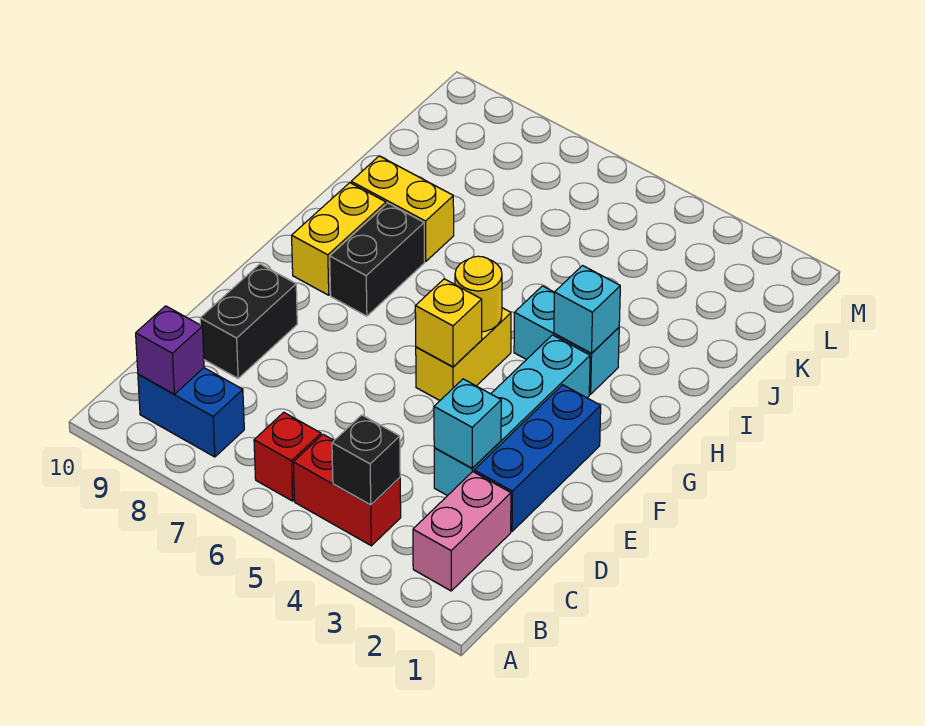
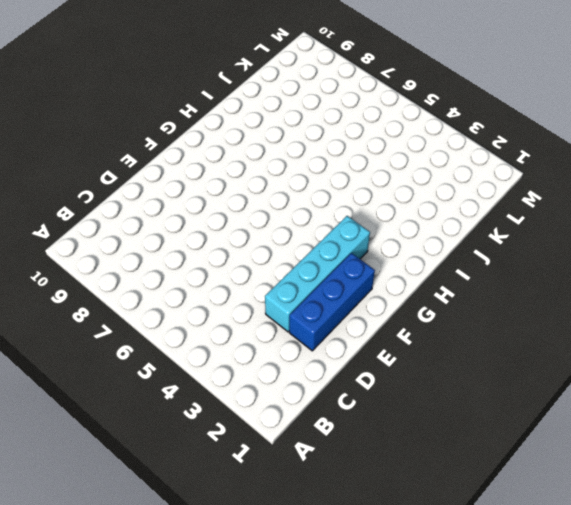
none -> pink 1x2 brick [413,472,511,591]
none -> red 1x2 brick [293,434,401,546]
none -> red 1x1 brick [254,412,321,501]

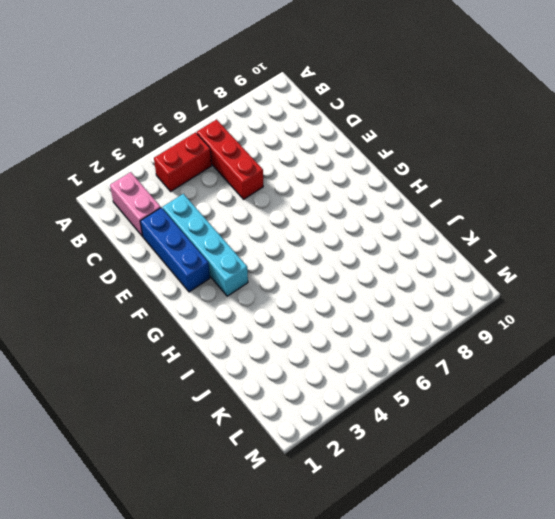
red 1x3 brick [197,120,263,199] -> red 1x1 brick [254,412,321,501]
none -> blue 1x2 brick [138,368,244,457]
none -> black 1x2 brick [200,264,297,378]
none -> yellow 1x2 brick [416,308,511,400]

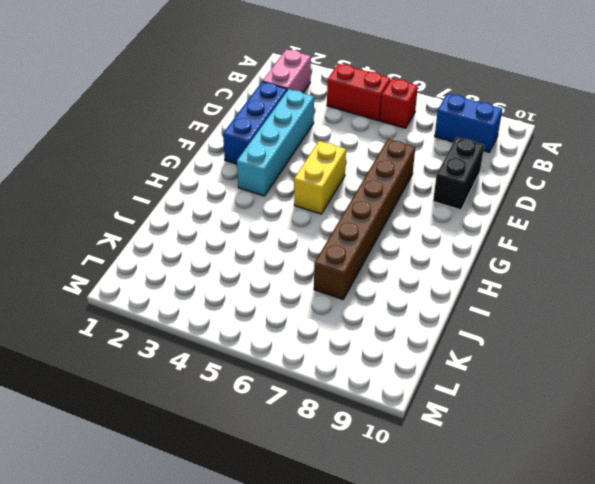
brown 1x6 brick [314,139,415,299] -> none
none -> black 1x2 brick [330,203,424,316]
none -> yellow 1x2 brick [292,183,386,295]
none -> cyan 1x2 brick [514,286,619,394]

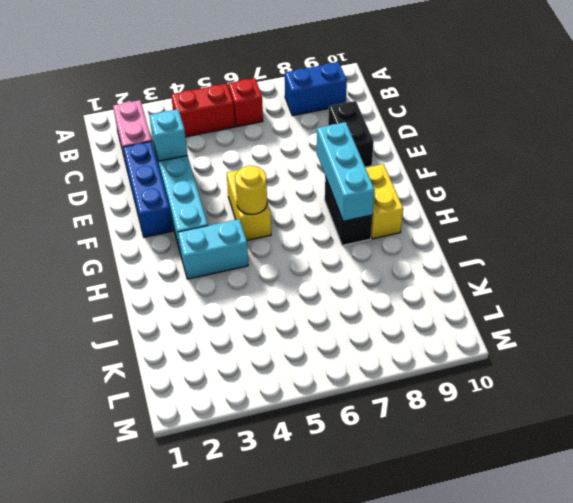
cyan 1x3 brick [317,122,374,221] -> none
none -> yellow 1x2 brick [351,156,454,262]
none -> black 1x1 brick [332,415,400,505]
none -> purple 1x1 brick [136,306,204,394]

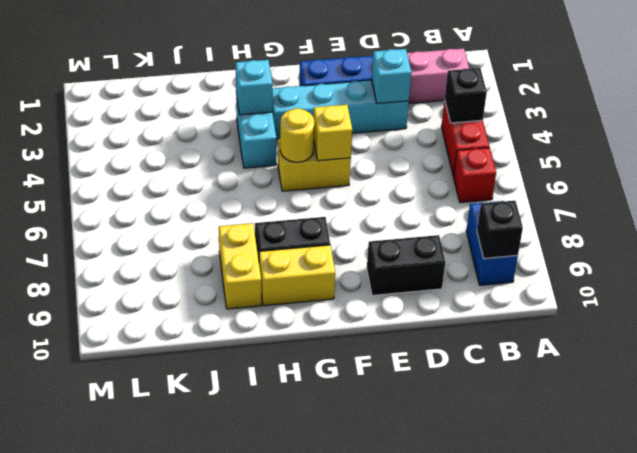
black 1x1 brick [477,201,523,259] -> purple 1x1 brick [136,306,204,394]

